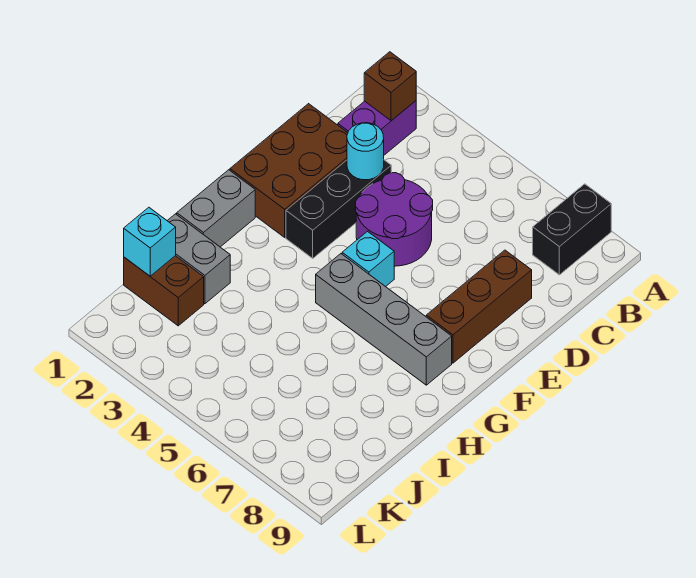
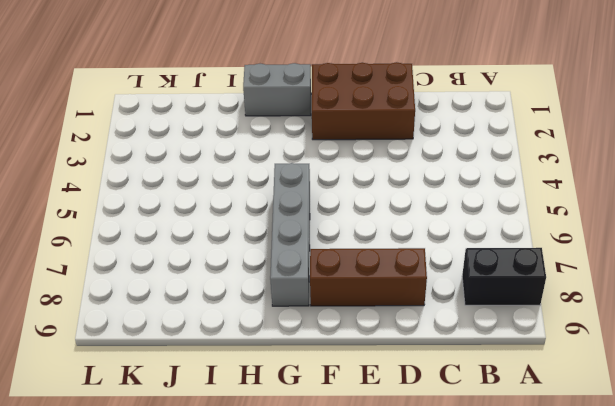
none -> purple 1x2 brick [338,101,416,155]
none -> black 1x3 brick [286,160,391,258]
none -> purple 2x2 round brick [355,173,433,266]

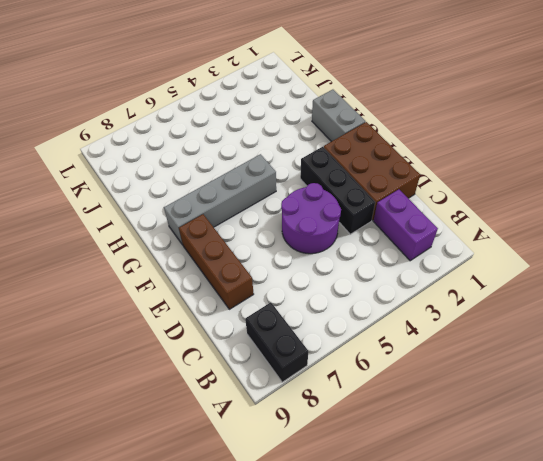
none -> cyan 1x1 brick [342,232,394,287]
none -> grey 1x2 brick [167,214,230,304]
none -> brown 1x2 brick [124,256,204,326]

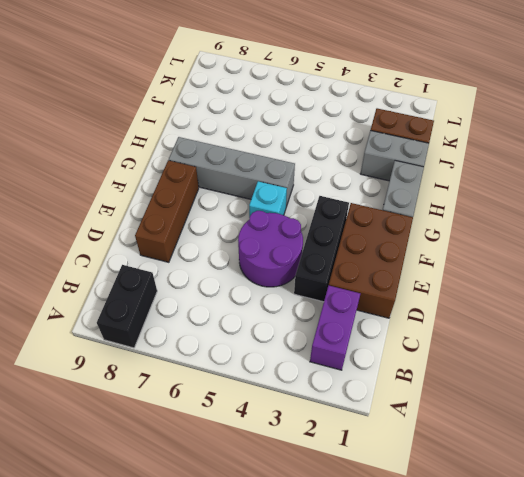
none -> brown 1x1 brick [364,52,416,121]
none -> cyan 1x1 round brick [347,123,384,180]
none -> cyan 1x1 brick [124,207,176,276]

